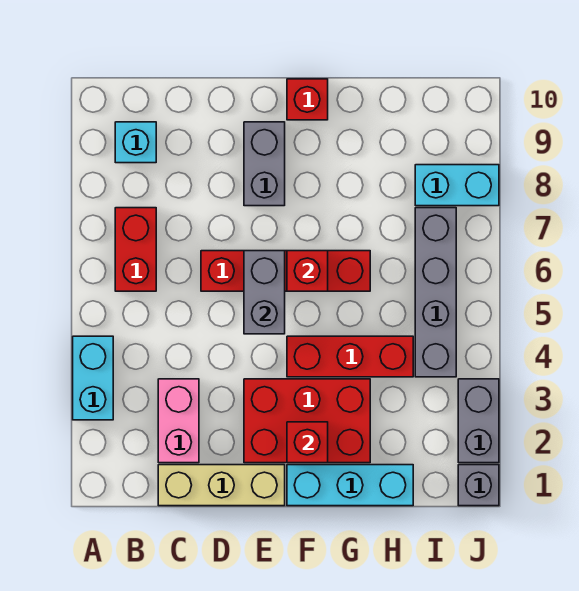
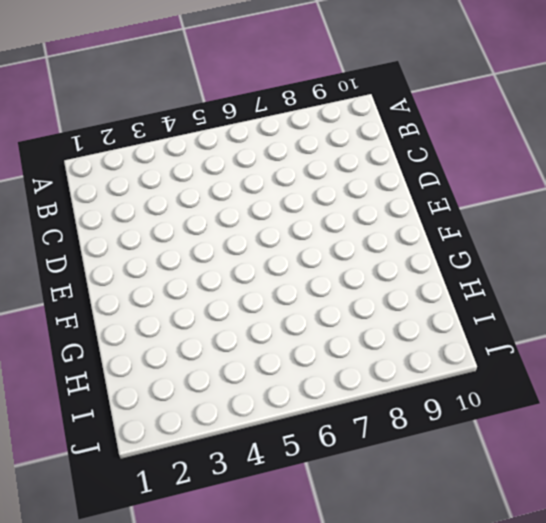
none -> cyan 1x2 brick [73,336,113,420]
none -> red 1x2 brick [115,208,156,291]
none -> cyan 1x1 brick [115,122,156,163]

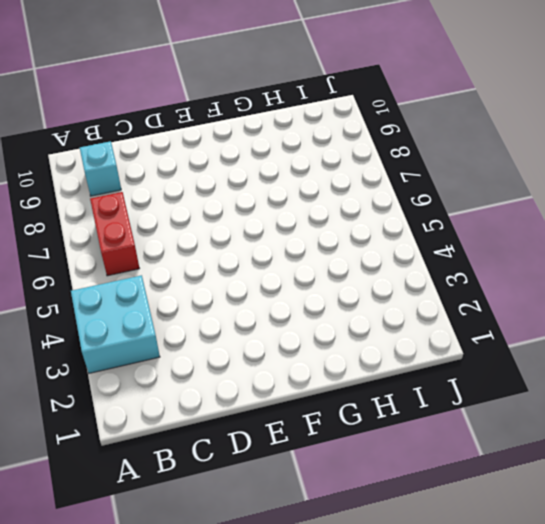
cyan 2x2 brick [71,275,160,373] -> cyan 1x2 brick [73,336,113,420]
none -> tan 1x3 brick [158,465,285,506]
none -> pink 1x2 brick [158,379,199,463]
none -> red 1x4 brick [201,251,370,291]

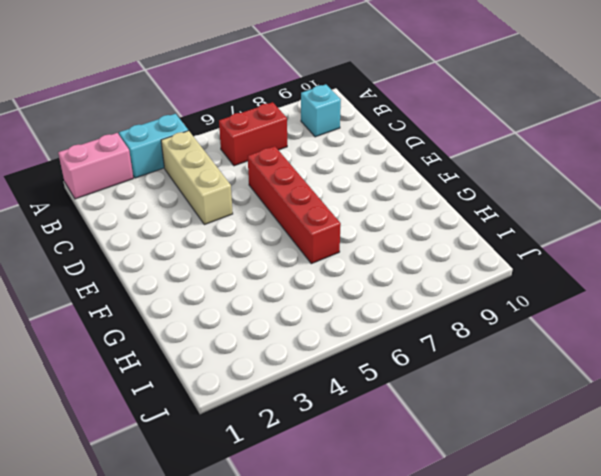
pink 1x2 brick [58,133,133,199] -> pink 1x2 brick moved to [158,379,199,463]
tan 1x3 brick [161,131,233,225] -> tan 1x3 brick moved to [158,465,285,506]
none -> red 2x3 brick [244,379,370,463]
none -> grey 1x2 brick [244,122,285,206]
none -> cyan 1x3 brick [287,465,413,506]

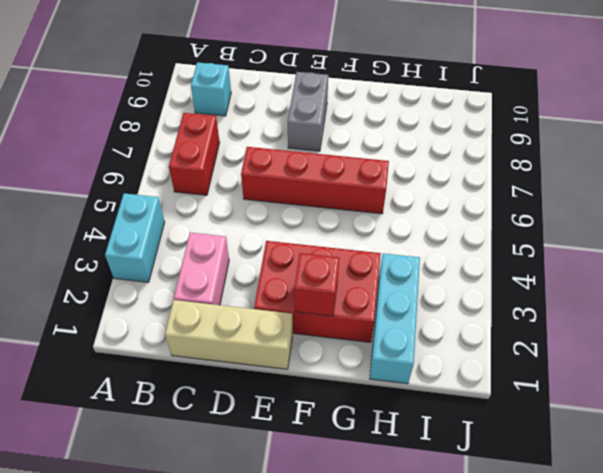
cyan 1x3 brick [370,253,420,384] -> cyan 1x3 brick turned to [287,465,413,506]
none -> red 1x3 brick [287,336,413,377]
none -> red 1x1 brick [287,79,328,120]
none -> grey 1x4 brick [415,208,456,377]

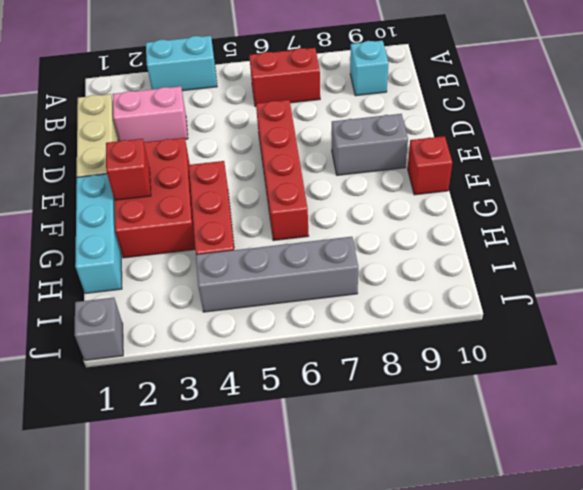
none -> cyan 1x2 brick [415,165,499,206]
none -> grey 1x2 brick [458,379,499,463]
none -> grey 1x2 brick [244,251,285,334]

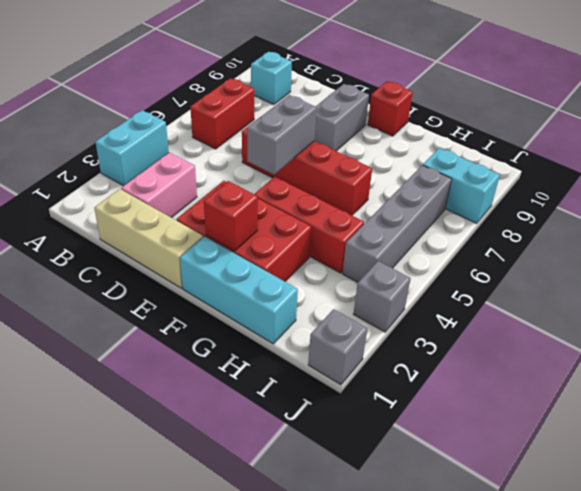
grey 1x1 brick [354,261,411,332] -> grey 1x2 brick [458,379,499,463]
none -> red 1x1 brick [287,251,328,291]

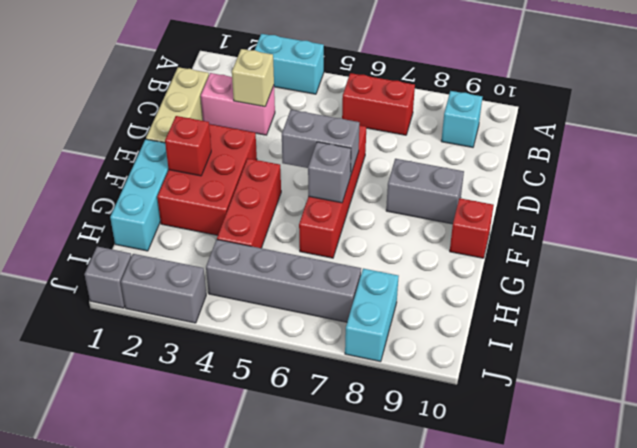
tan 1x1 brick [232,49,274,107] -> none
grey 1x1 brick [308,142,351,203] -> red 1x1 brick [287,251,328,291]

